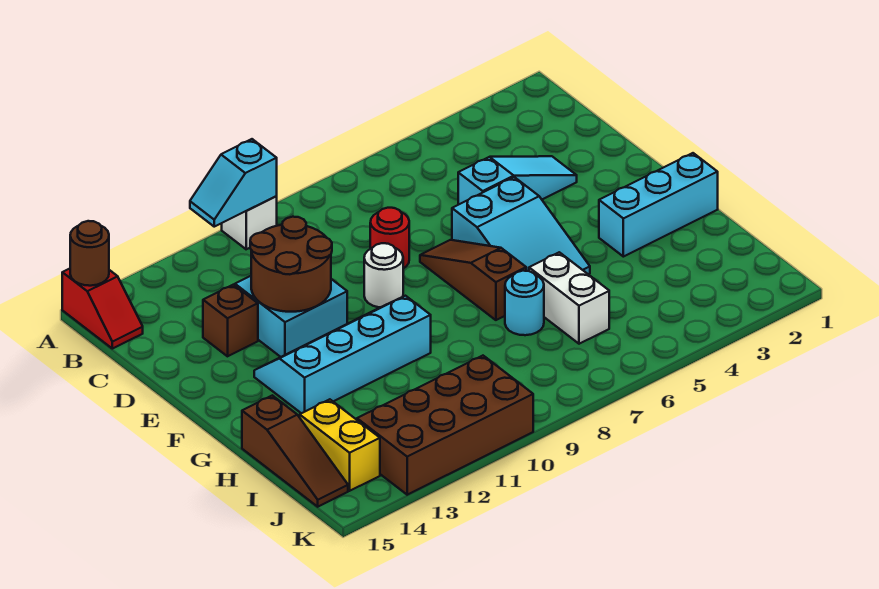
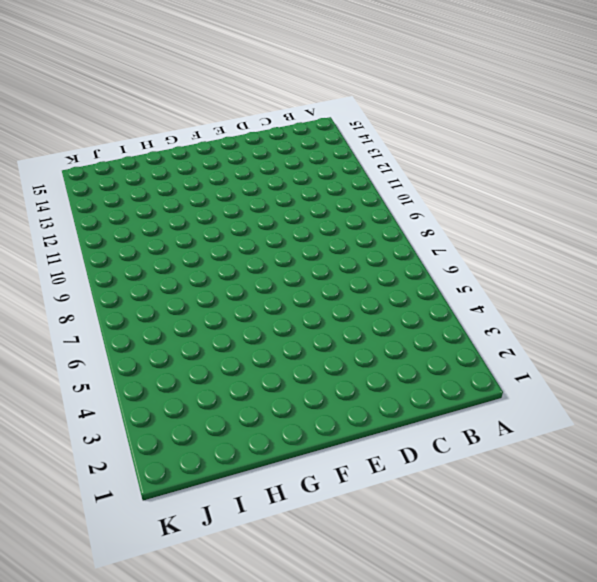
none -> white 1x1 brick [222,196,277,249]
none -> red 1x2 slope [62,269,143,349]
none -> cyan 1x3 slope [458,156,577,205]

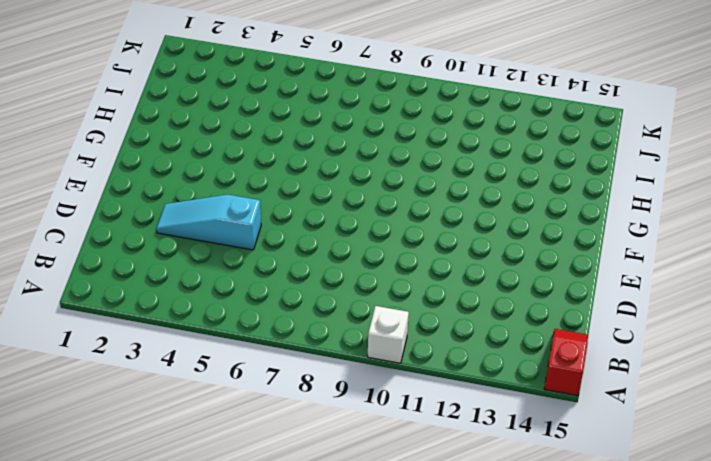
none -> red 1x1 round brick [370,208,409,269]
none -> cyan 2x2 brick [235,276,347,357]
none -> brown 1x1 brick [203,285,258,356]

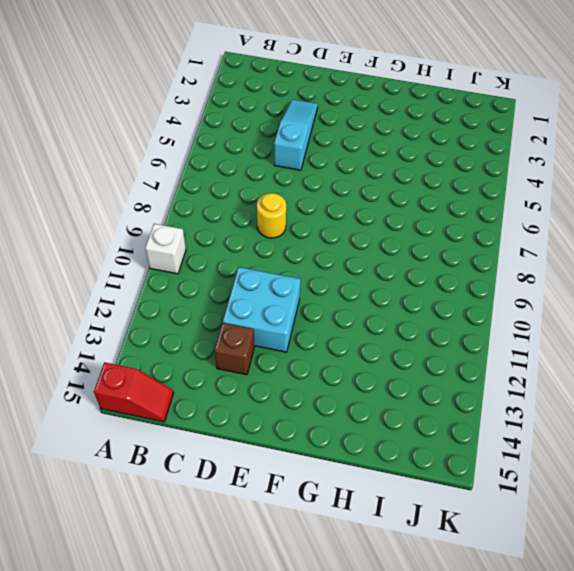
yellow 1x1 round brick [257,193,286,238] -> red 1x1 round brick [370,208,409,269]
none -> cyan 2x3 slope [452,177,590,274]
none -> brown 1x3 slope [420,240,526,320]
none -> white 1x1 round brick [364,243,403,307]

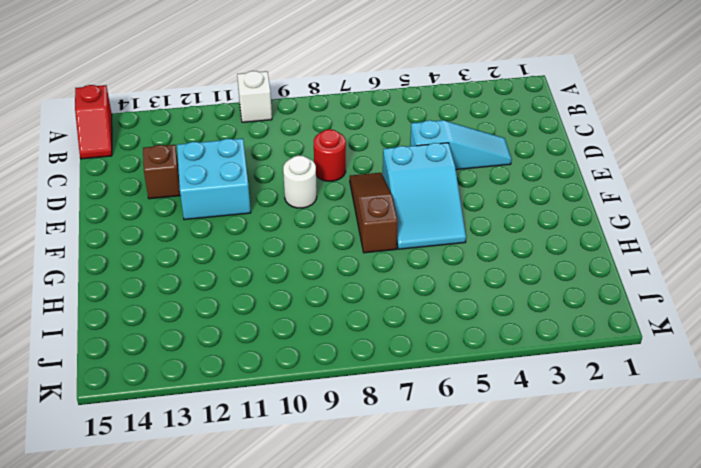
none -> cyan 2x4 slope [254,296,431,413]
none -> cyan 1x3 brick [599,153,718,257]
none -> white 1x2 brick [529,252,609,344]

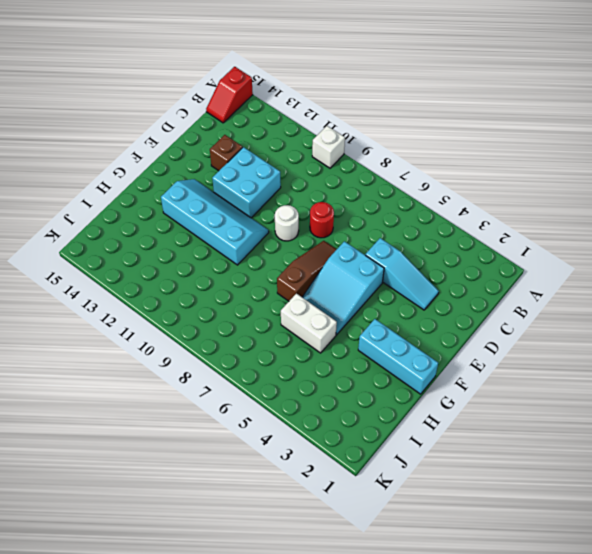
white 1x2 brick [281,293,337,353] -> white 1x2 brick turned to [529,252,609,344]
none -> cyan 1x1 round brick [505,271,544,335]
none -> brown 1x3 slope [242,395,348,507]
none -> yellow 1x2 brick [300,399,380,491]

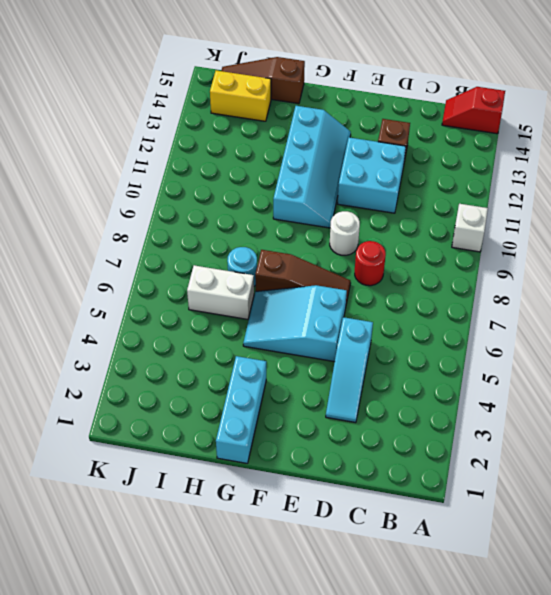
none -> brown 2x4 brick [357,356,533,495]
none -> cyan 1x2 slope [190,139,277,227]
none -> brown 1x1 round brick [70,221,109,286]

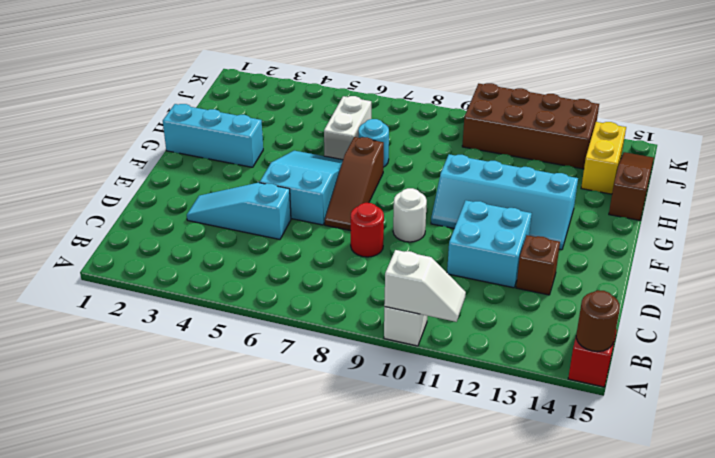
white 1x2 slope [384,250,466,322] -> cyan 1x2 slope [190,139,277,227]
none -> brown 2x2 round brick [250,217,332,312]

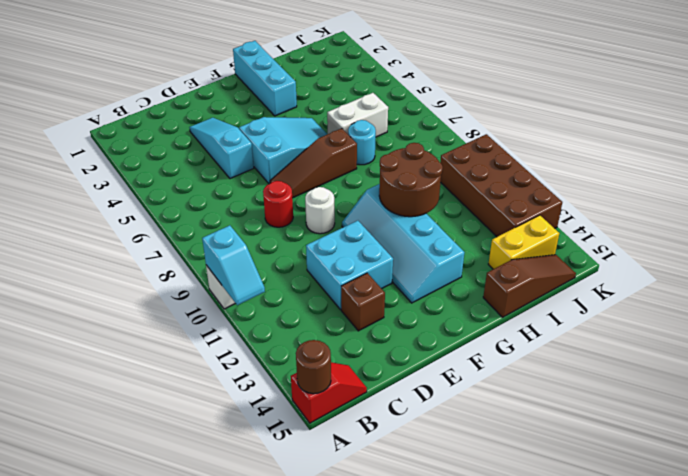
brown 2x2 round brick [379,143,443,217] -> brown 2x2 round brick moved to [250,217,332,312]

